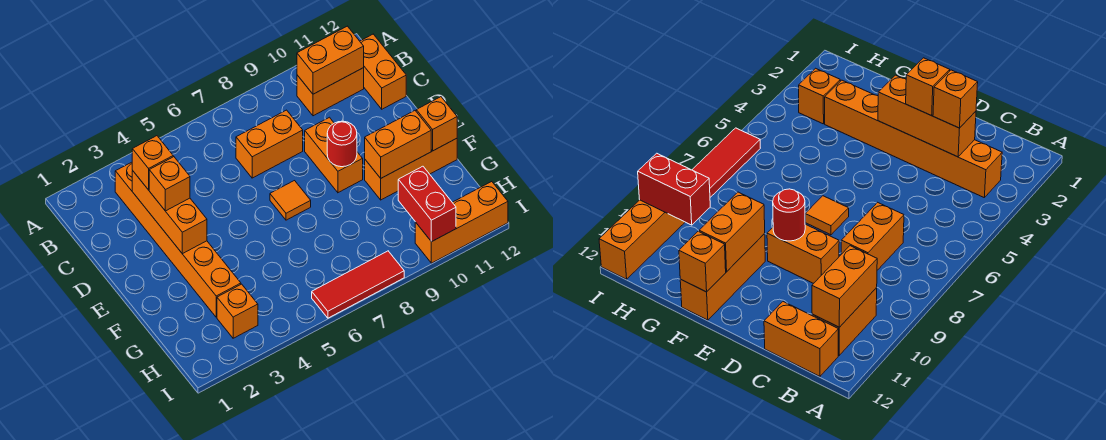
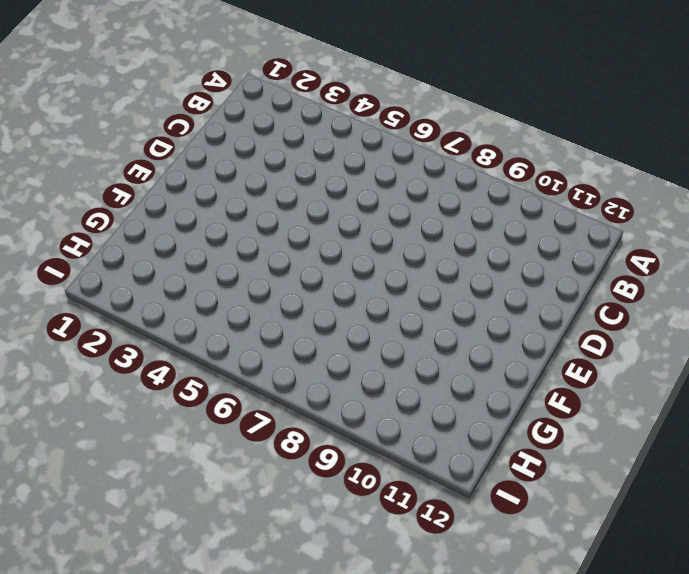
none -> orange 1x6 brick [115,162,241,317]
none -> orange 1x2 brick [297,68,364,116]
none -> orange 1x2 brick [360,34,406,109]

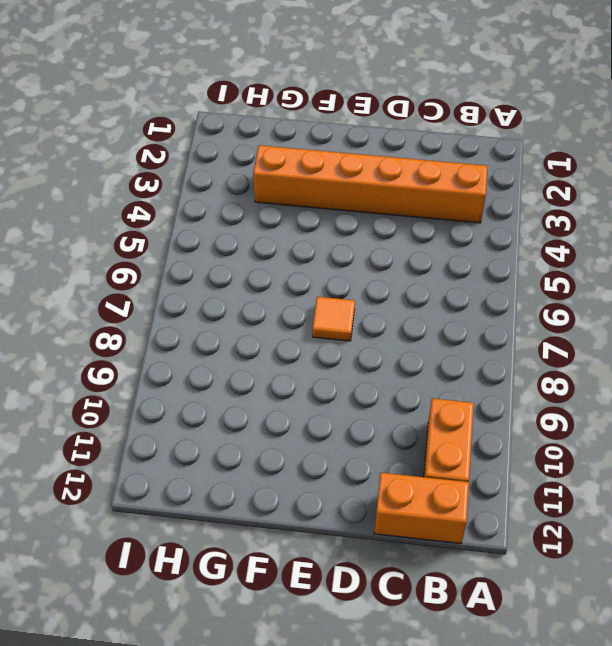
none -> orange 1x2 brick [236,110,303,178]
none -> orange 1x2 brick [305,117,363,193]
none -> orange 1x3 brick [365,138,457,200]

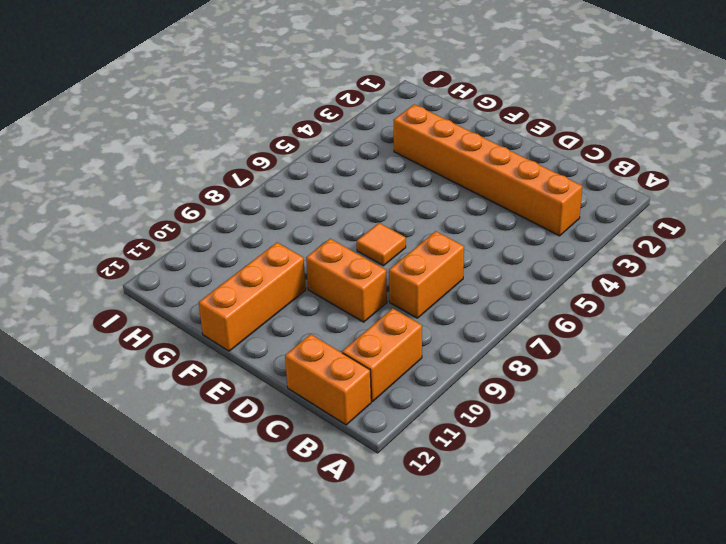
none -> orange 1x1 brick [217,284,258,338]
none -> red 1x3 tile [312,251,404,318]
none -> orange 1x3 brick [415,182,508,263]

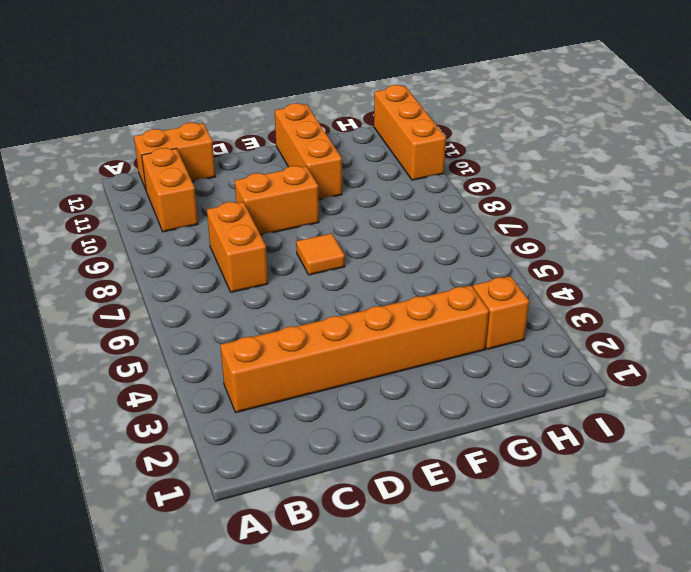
none -> red 1x3 tile [312,251,404,318]
none -> orange 1x2 brick [297,26,364,94]
none -> orange 1x3 brick [132,171,207,254]

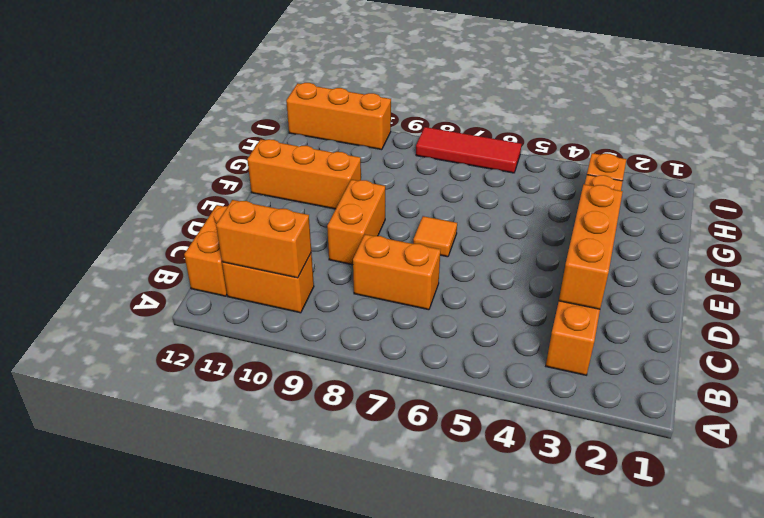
none -> red 1x1 round brick [327,121,357,167]
none -> orange 1x2 brick [365,111,431,178]
none -> orange 1x1 brick [416,97,457,151]

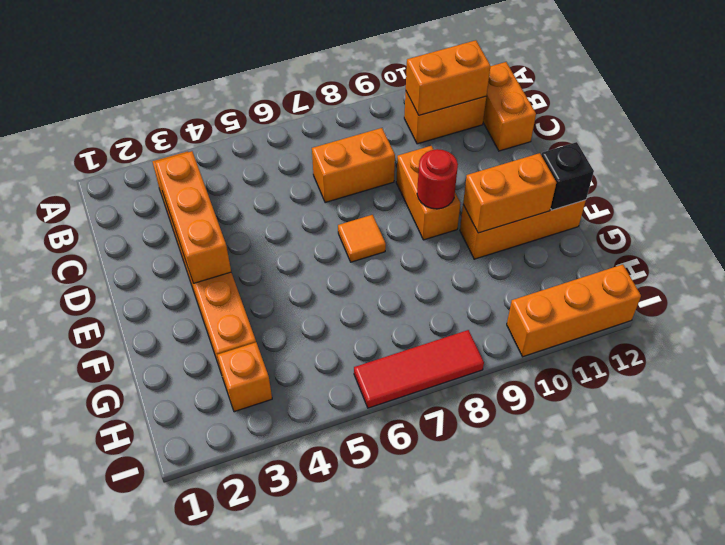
black 1x1 brick [541,142,594,210] -> orange 1x1 brick [416,97,457,151]
none -> red 1x2 brick [398,166,456,242]
none -> orange 1x1 brick [132,136,173,190]
none -> orange 1x1 brick [149,157,190,211]

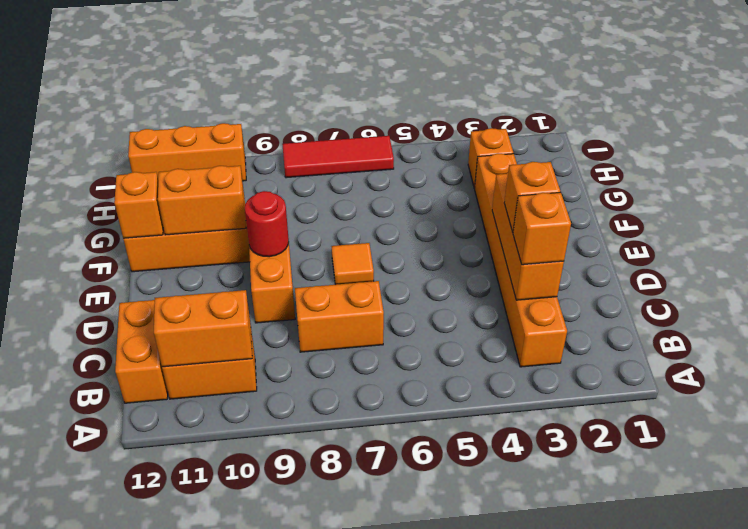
none -> red 1x2 brick [398,166,456,242]

